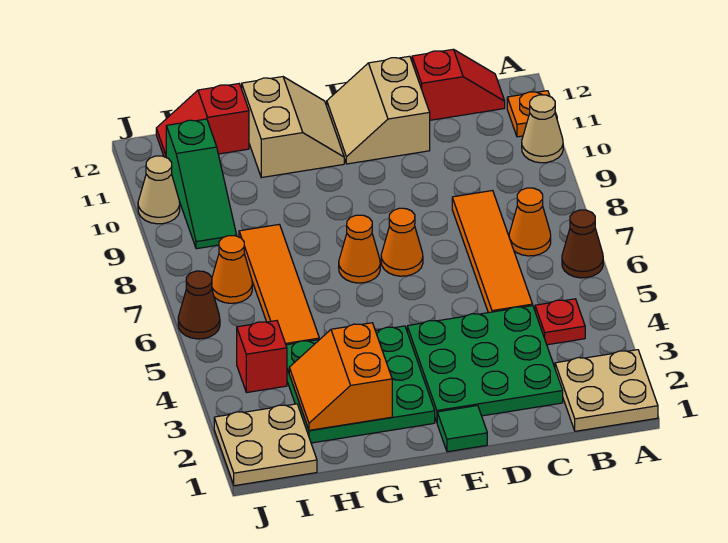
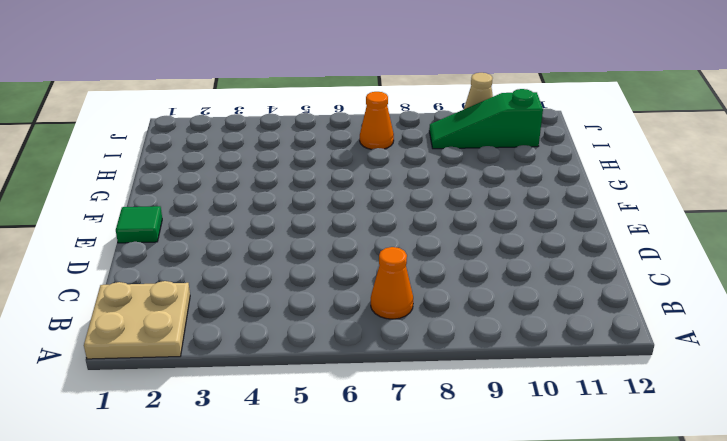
none -> brown 1x1 cone [562,210,603,278]
none -> tan 1x1 cone [522,95,563,163]
none -> orange 1x1 plate [507,91,557,137]

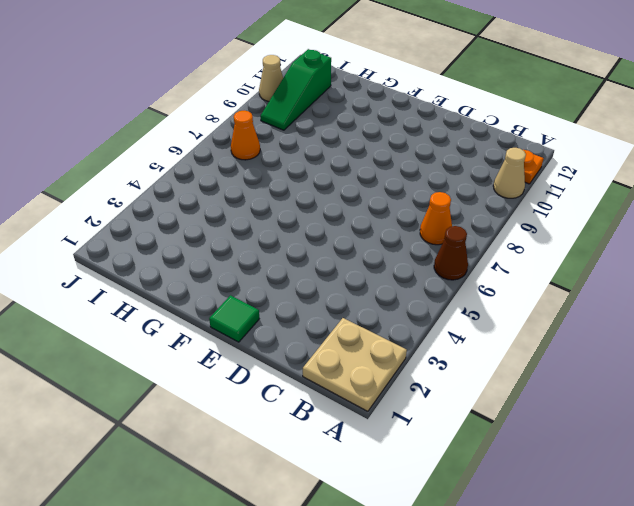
none -> red 1x1 plate [535,299,585,345]
none -> red 1x2 slope [412,49,505,120]
none -> green 3x3 plate [407,306,563,422]

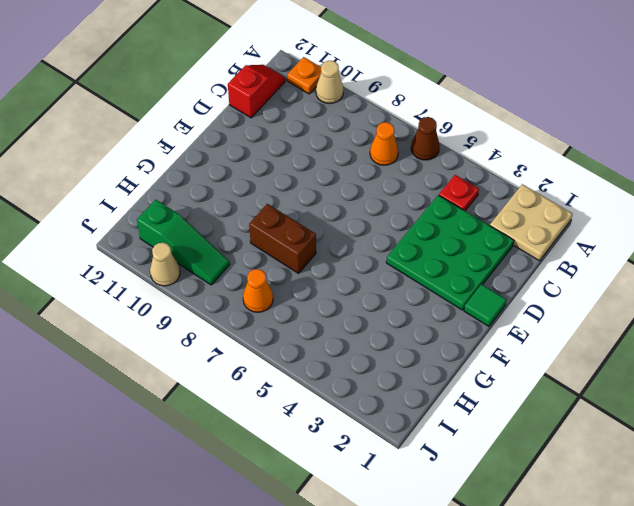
brown 1x2 brick [249,204,316,273] -> none
none -> orange 1x4 tile [452,191,533,313]
none -> tan 2x2 slope [327,56,430,164]
none -> orange 1x1 cone [381,208,423,276]

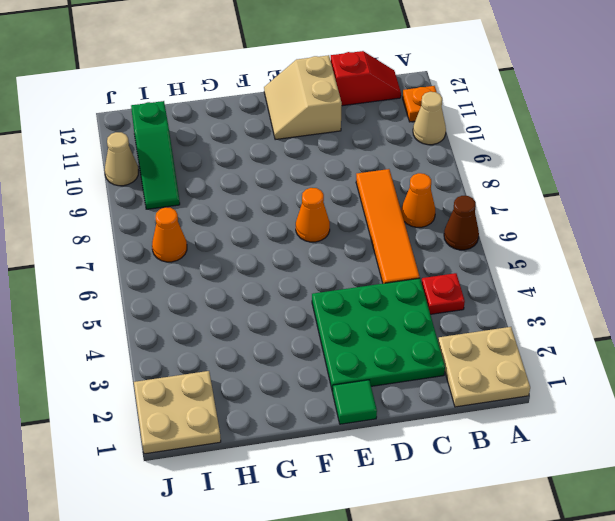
none -> green 3x3 plate [286,326,435,443]
none -> orange 1x1 cone [339,215,380,283]
none -> tan 2x2 slope [242,77,344,178]

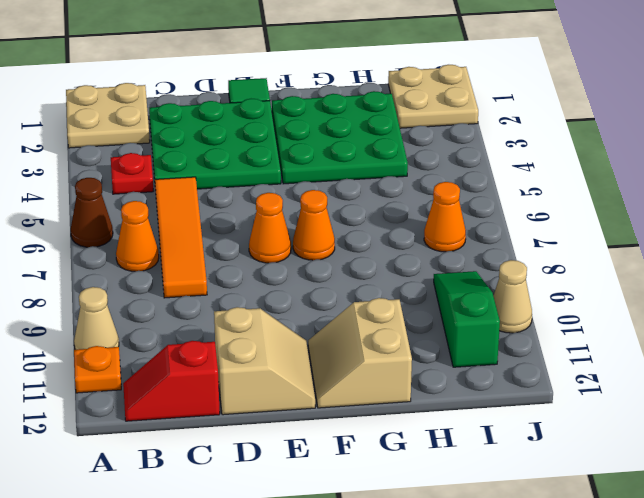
none -> orange 1x4 tile [239,224,319,345]
none -> red 1x2 slope [156,84,249,157]
none -> red 1x1 brick [237,321,287,393]

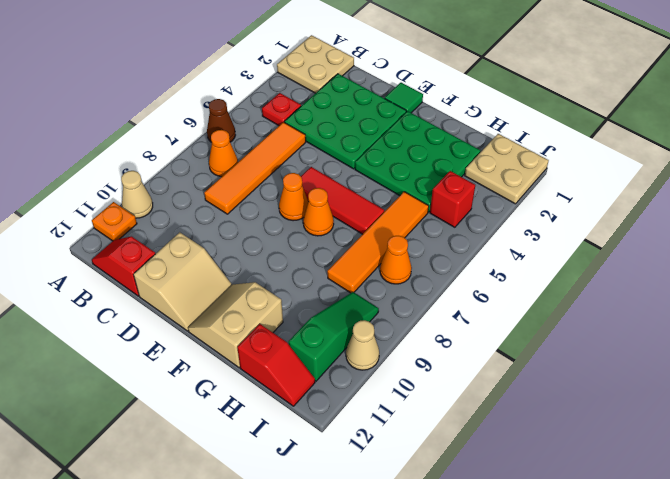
red 1x3 tile [301,167,384,234] -> none
none -> brown 1x1 cone [178,271,220,339]
none -> orange 2x2 slope [289,323,392,430]

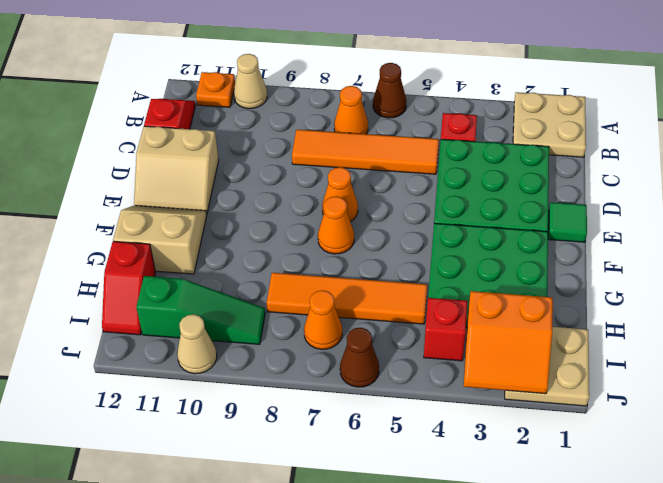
orange 2x2 slope [464,291,553,394] -> orange 2x2 slope moved to [289,323,392,430]

